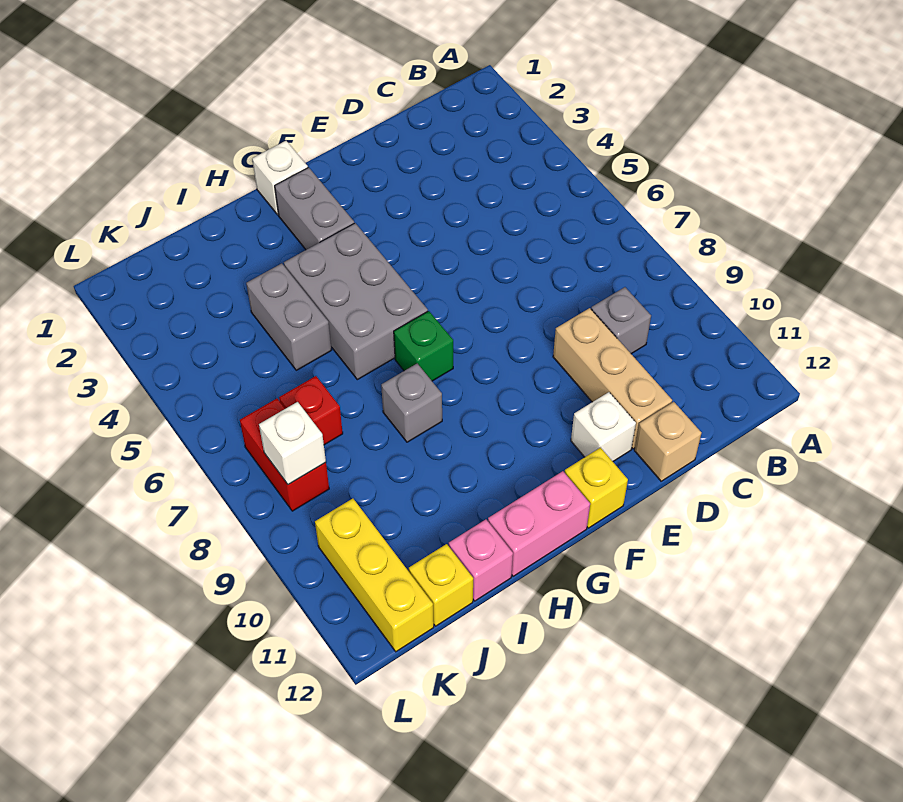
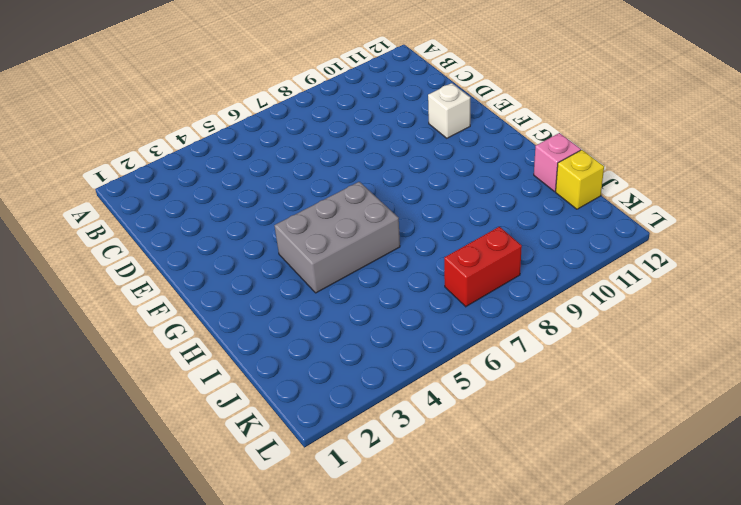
none -> grey 1x1 brick [591,287,651,354]
none -> tan 1x3 brick [553,308,672,449]
none -> tan 1x1 brick [634,402,702,481]

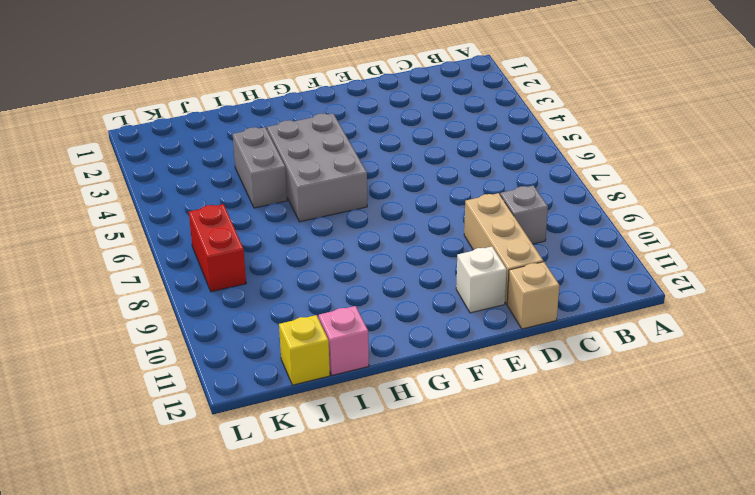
none -> yellow 1x1 brick [565,447,628,528]
none -> white 1x1 brick [252,141,308,215]
none -> grey 1x2 brick [275,167,354,250]

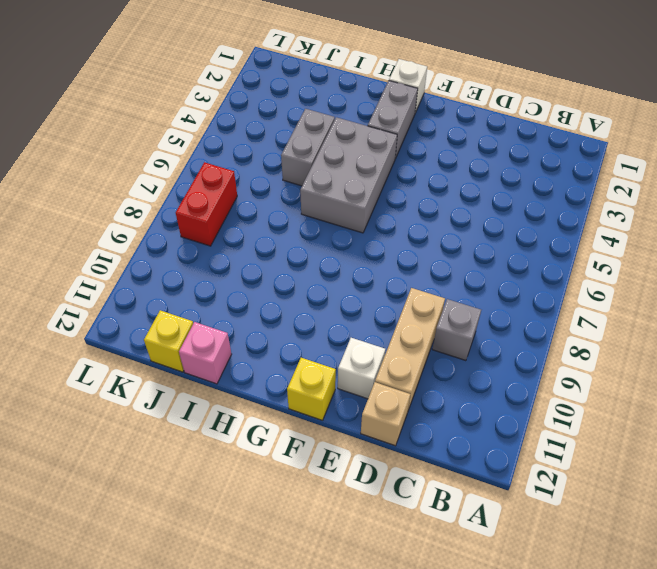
none -> green 1x1 brick [394,311,453,381]
none -> pink 1x2 brick [488,471,590,576]
none -> grey 1x1 brick [381,364,442,442]

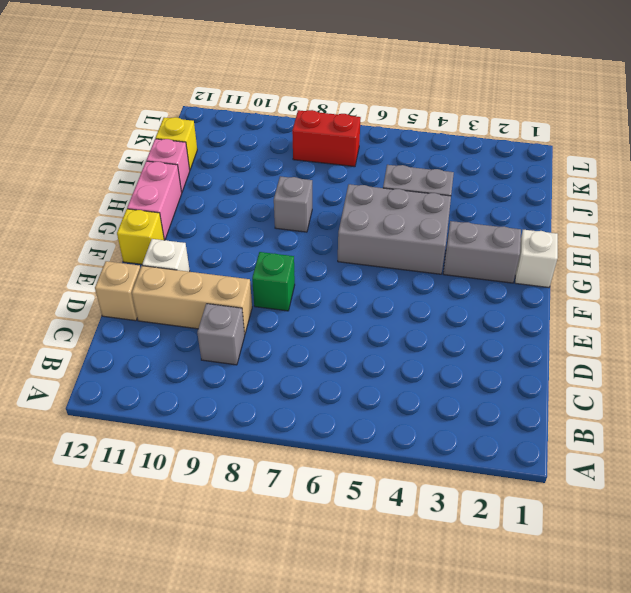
green 1x1 brick [252,252,295,311] -> green 1x1 brick moved to [394,311,453,381]
none -> red 1x1 brick [279,376,343,445]
none -> yellow 1x3 brick [315,498,434,652]
none -> white 1x1 brick [259,402,326,485]

